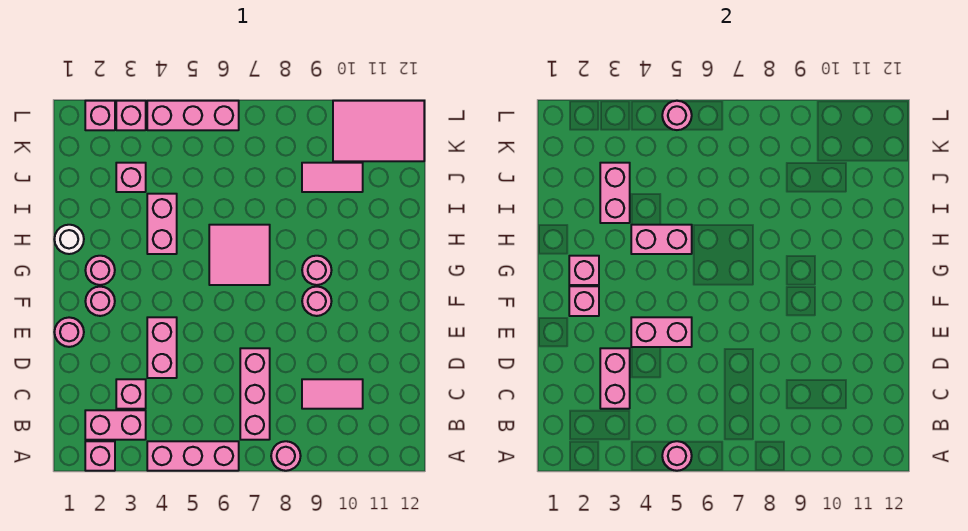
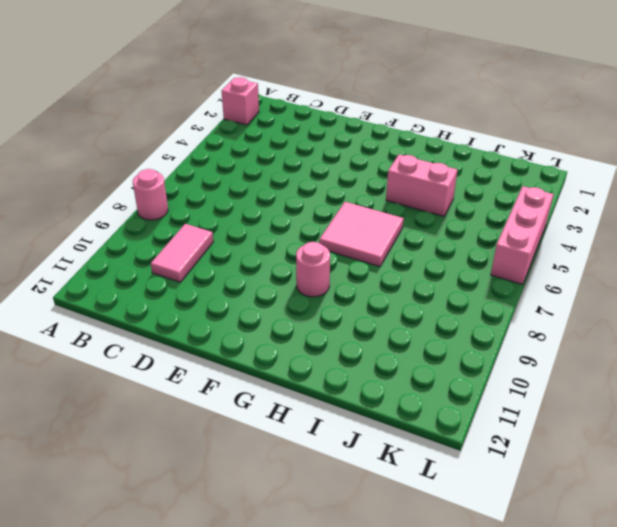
none -> pink 1x3 brick [147,441,239,471]
none -> pink 1x2 brick [85,410,146,440]
none -> pink 1x3 brick [240,348,270,440]
none -> pink 1x1 brick [116,379,146,409]

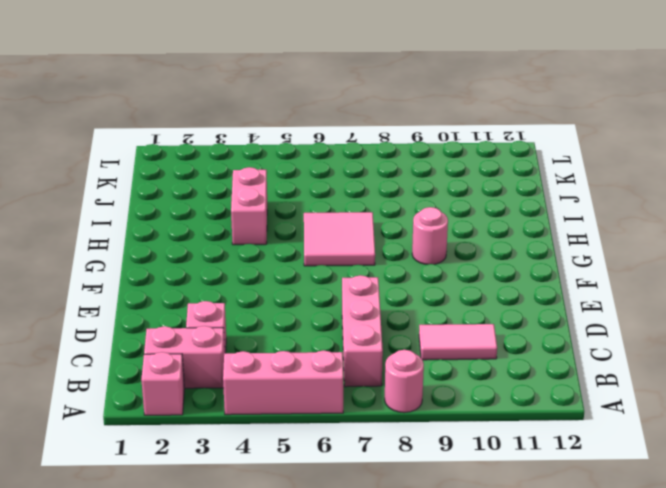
none -> pink 1x2 brick [147,317,177,378]
none -> pink 1x1 round brick [54,317,84,347]
none -> pink 1x1 round brick [85,287,115,316]
none -> pink 1x1 round brick [302,287,332,316]

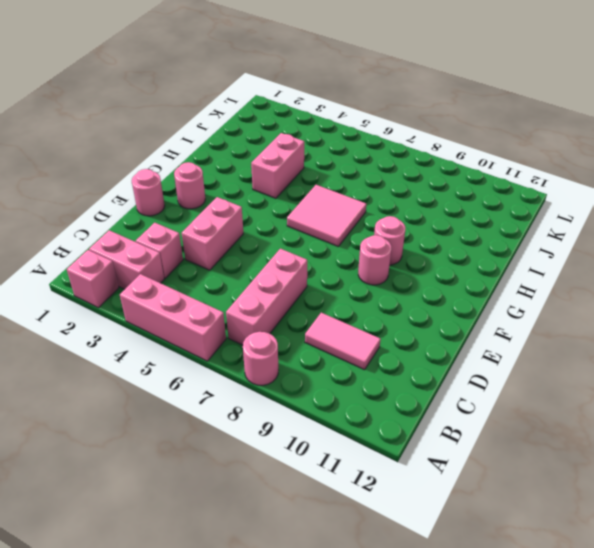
none -> pink 1x1 round brick [85,256,115,285]
none -> white 1x1 round brick [54,225,84,254]
none -> pink 1x1 brick [116,163,146,192]
none -> pink 1x2 tile [302,163,363,192]

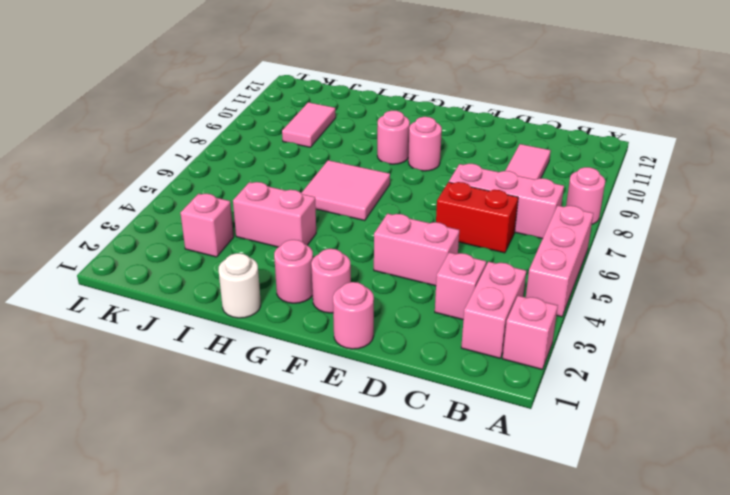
red 1x2 brick [436,182,518,253] -> none
none -> pink 2x3 tile [333,101,424,161]
none -> pink 1x1 brick [85,101,115,130]
none -> pink 1x1 brick [116,101,146,130]
none -> pink 1x3 brick [147,101,239,130]

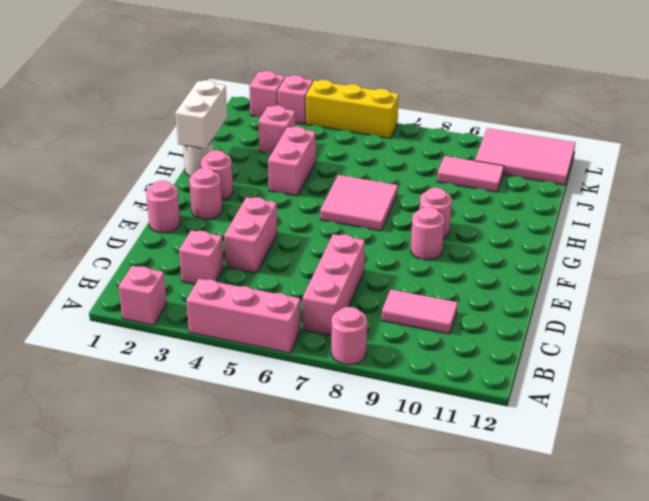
white 1x2 brick [175,80,227,149] -> none
yellow 1x3 brick [306,80,399,138] -> pink 1x3 brick [147,101,239,130]
none -> pink 1x2 brick [85,410,146,440]
none -> pink 1x1 round brick [662,441,692,471]
none -> pink 1x2 brick [600,348,630,409]
none -> pink 1x2 brick [631,317,692,347]

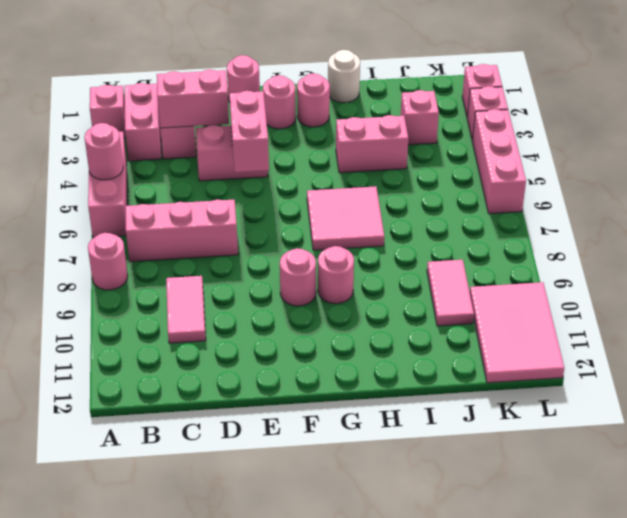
none -> pink 1x1 brick [569,286,599,316]
none -> pink 1x1 brick [569,256,599,285]
none -> pink 1x2 brick [631,225,692,254]
none -> pink 1x2 brick [600,163,630,223]

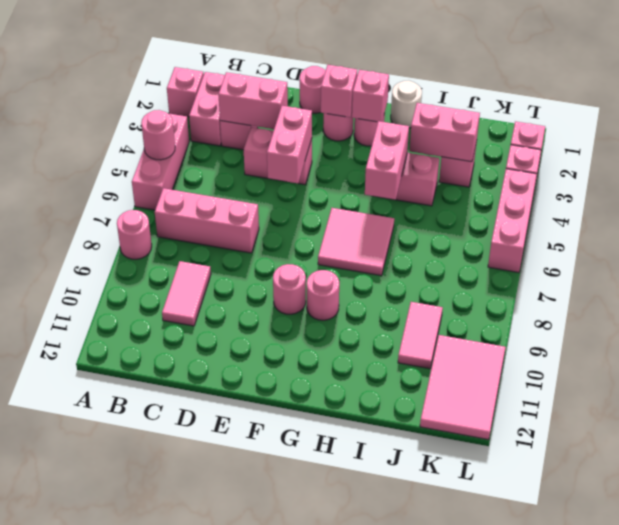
none -> pink 1x1 round brick [662,101,692,130]

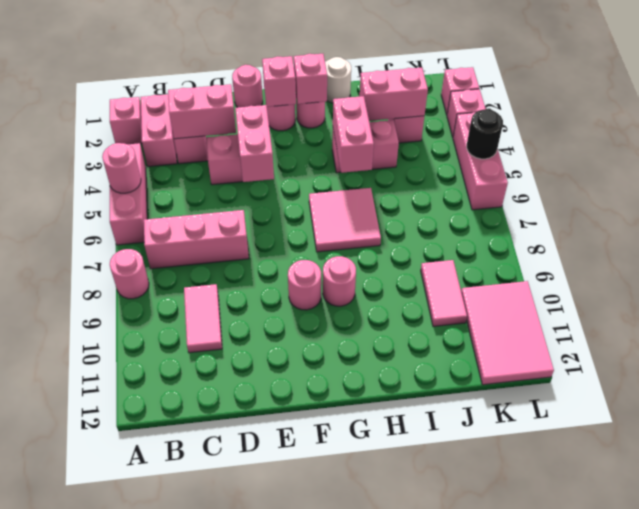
black 1x1 round brick [467,109,503,159] -> pink 1x1 round brick [662,101,692,130]

